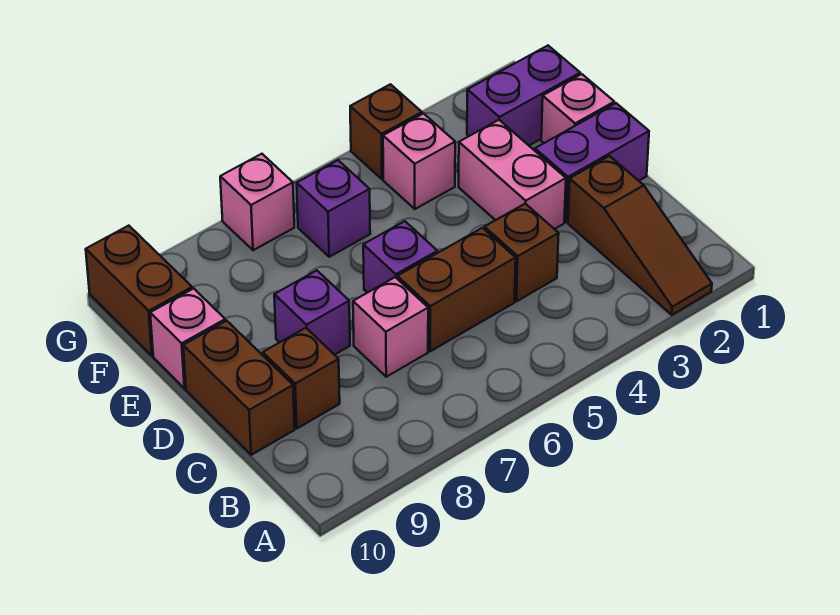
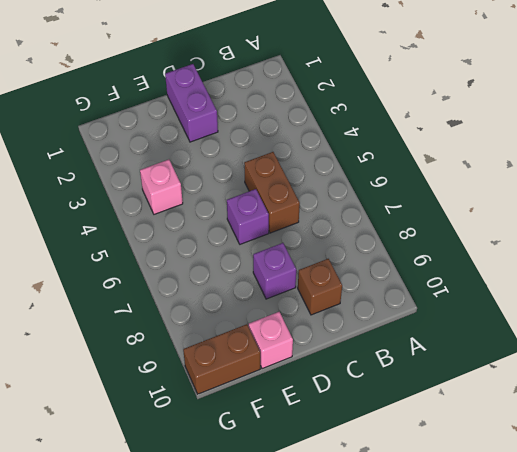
none -> brown 1x3 slope [568,156,712,315]
none -> brown 1x1 brick [485,204,559,301]
none -> pink 1x1 brick [353,277,428,377]

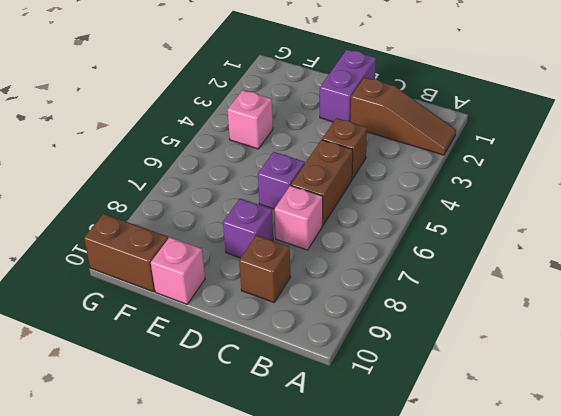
none -> brown 1x2 brick [183,321,295,455]
none -> pink 1x2 brick [459,120,566,229]
none -> pink 1x1 brick [541,74,614,143]

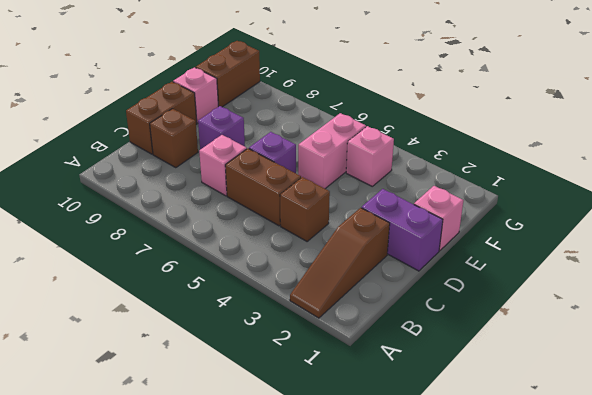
pink 1x2 brick [298,113,366,189] -> pink 1x2 brick moved to [459,120,566,229]
none -> purple 1x2 brick [467,46,580,145]
none -> purple 1x1 brick [297,160,370,257]
none -> brown 1x1 brick [350,84,422,179]

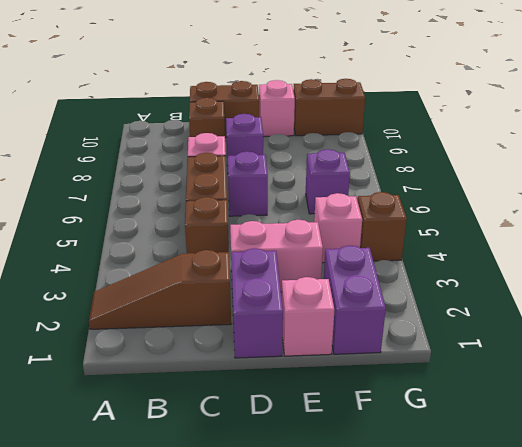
none -> pink 1x1 brick [220,154,294,250]

